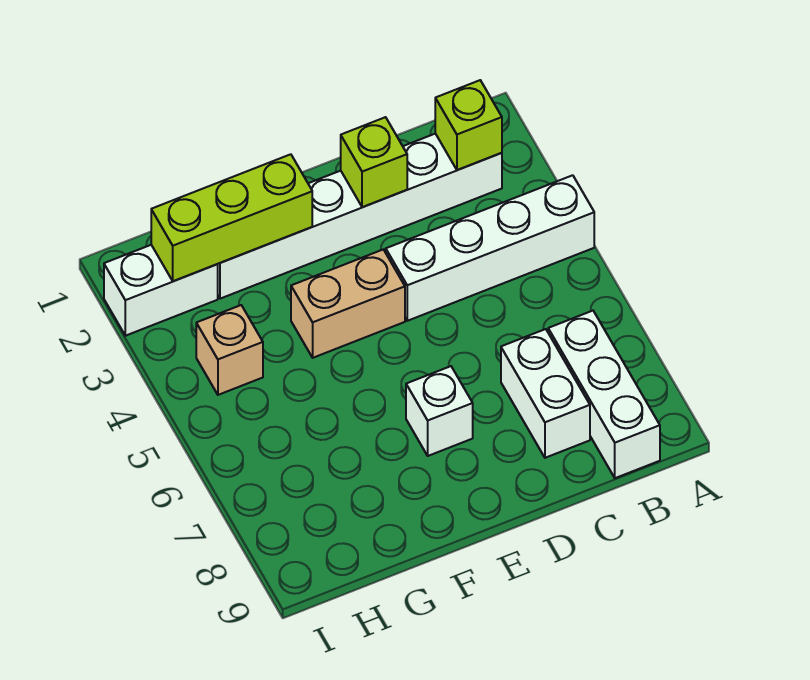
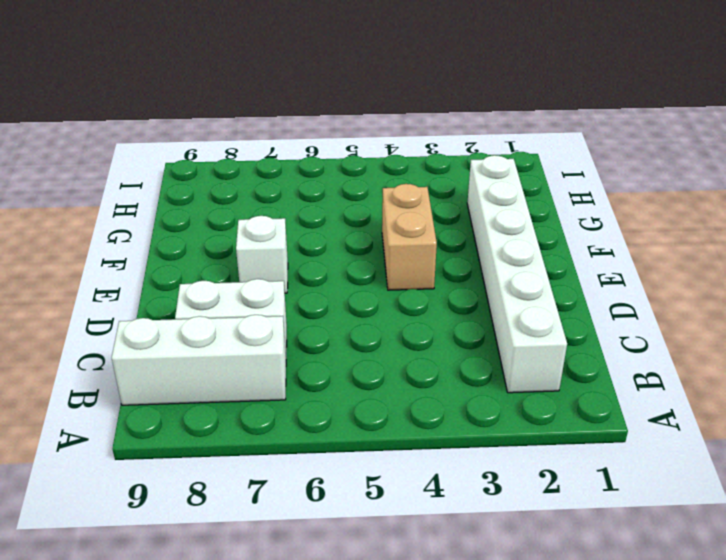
none -> white 1x4 brick [386,175,594,321]
none -> white 1x2 brick [104,245,218,336]

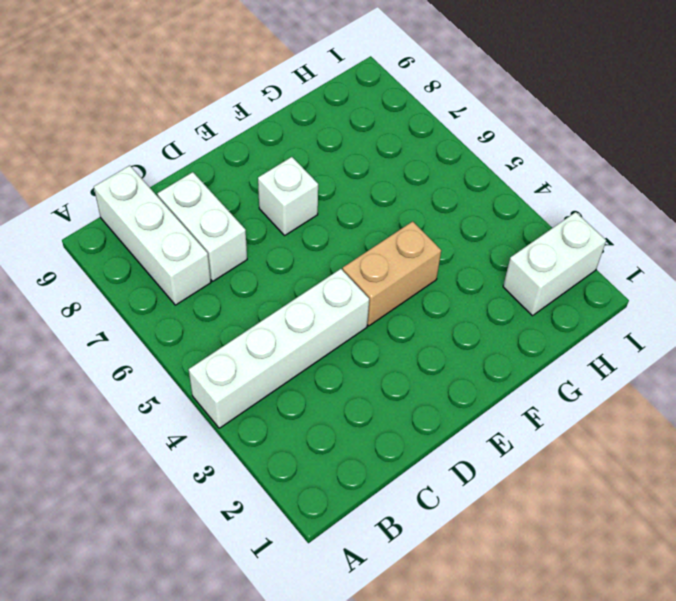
none -> white 1x6 brick [218,134,502,299]
none -> tan 1x1 brick [196,305,263,395]

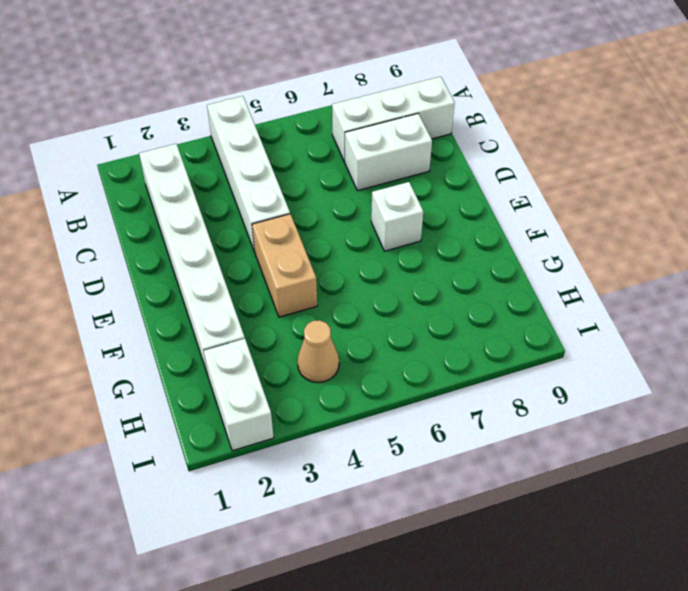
tan 1x1 cone [297,320,339,382] -> tan 1x1 brick [196,305,263,395]
none -> lime 1x1 brick [435,80,502,170]
none -> lime 1x1 brick [341,117,407,207]

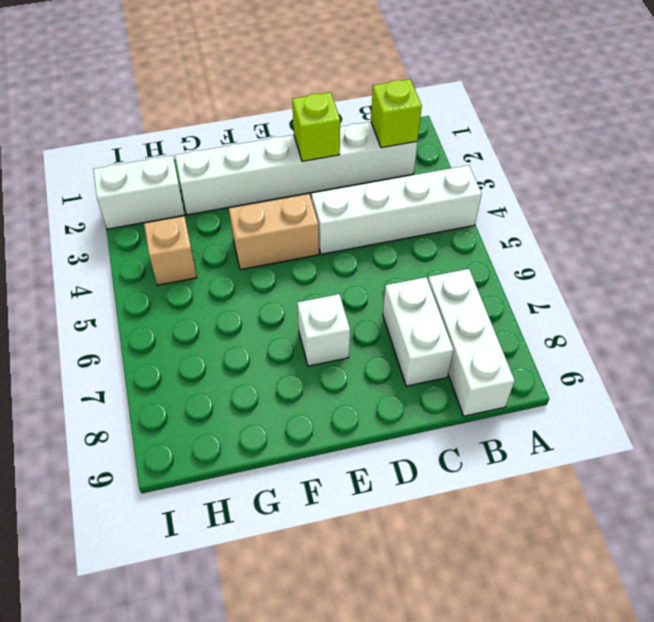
none -> lime 1x3 brick [151,154,312,281]

